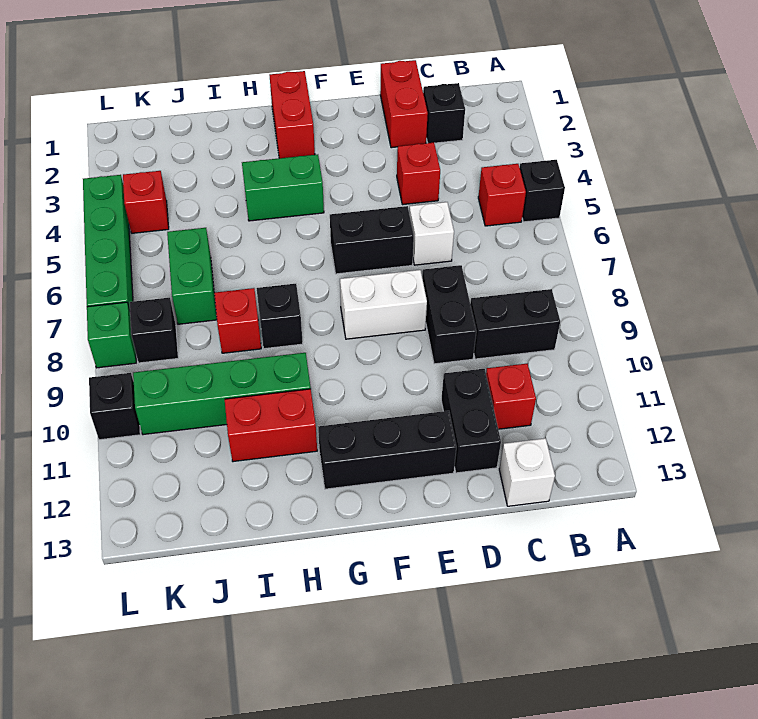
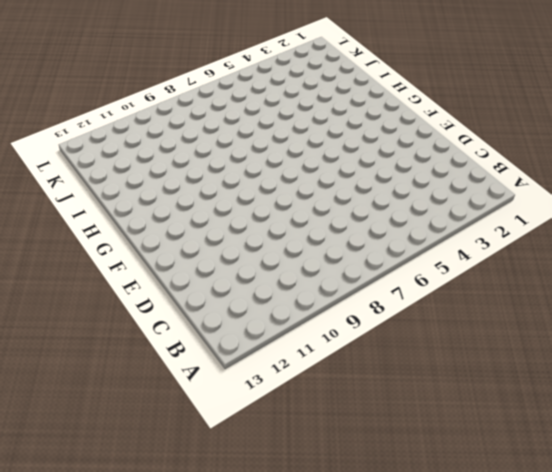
none -> black 1x1 brick [520,160,565,222]
none -> red 1x1 brick [478,164,526,226]
none -> black 1x2 brick [470,289,560,359]

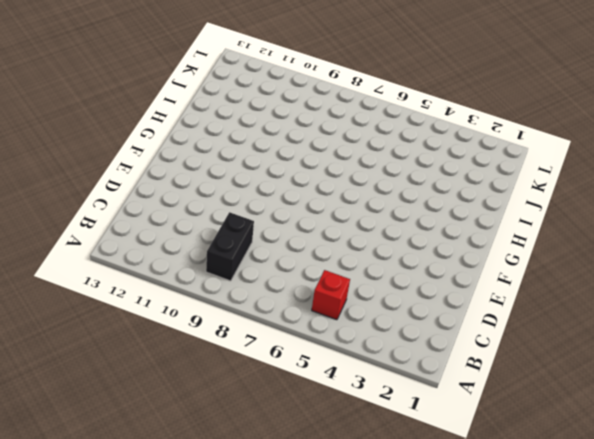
none -> black 1x1 brick [520,160,565,222]
none -> black 1x1 brick [423,83,465,143]
none -> red 1x1 brick [486,364,536,429]

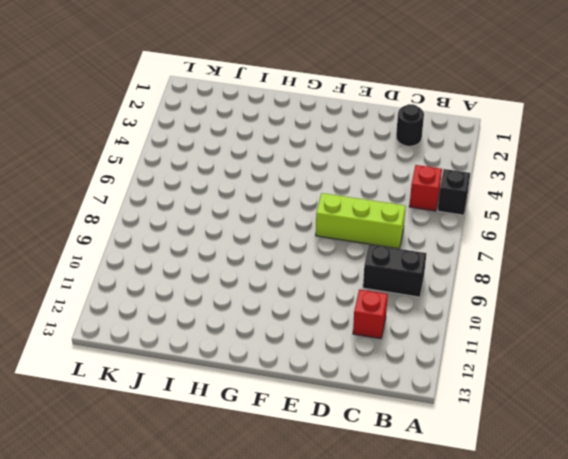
black 1x1 round brick [396,104,424,146] -> black 1x1 brick [423,83,465,143]
lime 1x3 brick [316,193,406,249] -> none
none -> white 1x1 brick [499,438,555,506]
none -> red 1x2 brick [380,60,428,148]
none -> red 1x1 brick [397,143,440,205]

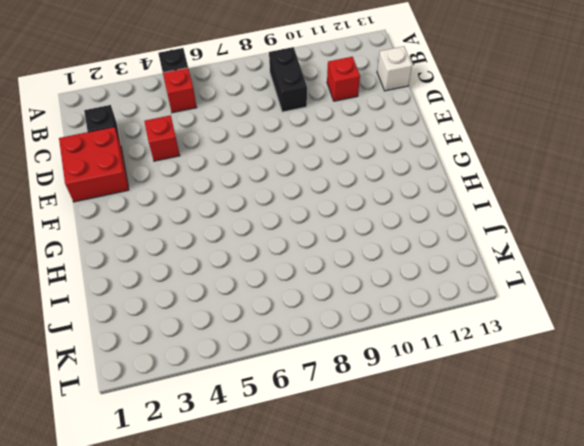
red 2x2 brick [59,127,129,202] -> red 1x2 brick [380,60,428,148]
none -> white 1x1 brick [409,202,454,265]
none -> black 1x2 brick [422,265,476,364]
none -> black 1x2 brick [441,369,501,473]

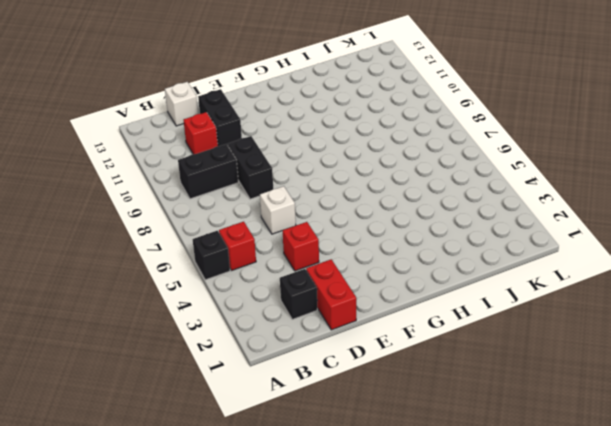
none -> black 1x2 brick [330,206,414,274]
none -> white 1x2 brick [340,270,427,339]
none -> black 1x3 brick [318,411,456,489]

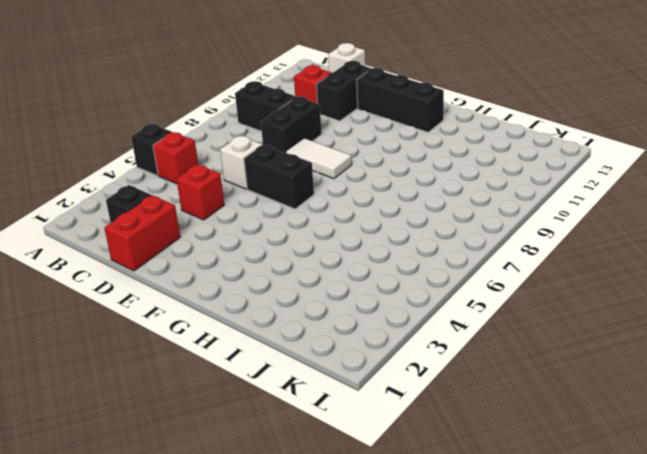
white 1x2 tile [286,138,352,179] -> white 1x2 brick [340,270,427,339]
none -> red 1x2 brick [269,71,315,158]
none -> green 1x2 brick [242,155,324,221]
none -> black 1x1 brick [257,284,303,349]

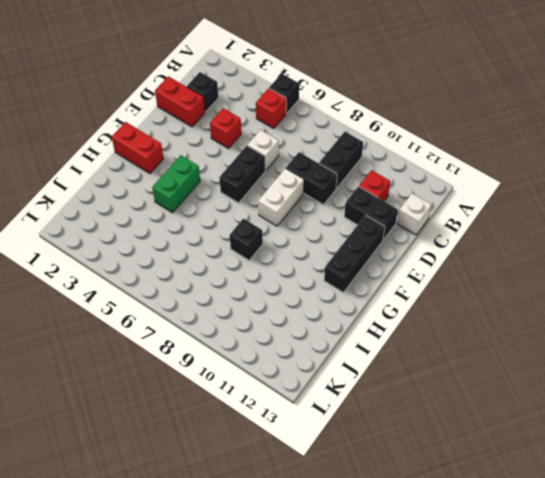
none -> green 1x4 brick [133,353,311,435]
none -> red 1x2 brick [225,389,317,462]
none -> red 1x1 brick [214,288,261,353]

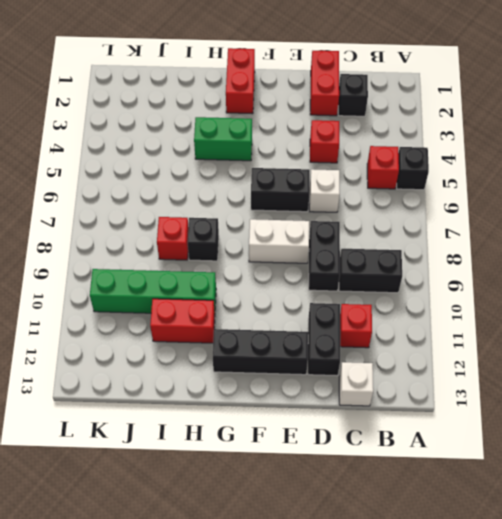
none -> green 1x2 brick [167,228,217,324]
none -> red 1x1 brick [123,171,169,233]
none -> black 1x1 brick [130,298,178,363]

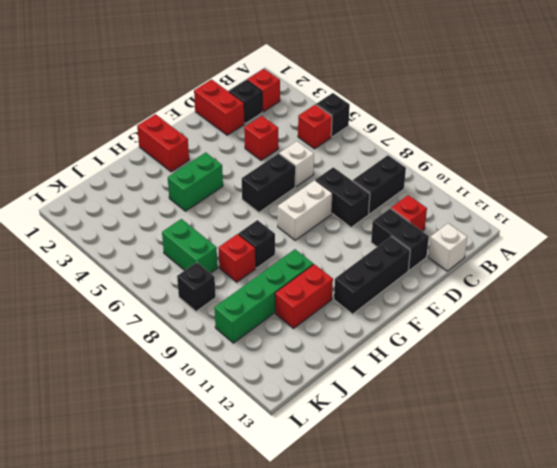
red 1x1 brick [247,69,280,112] -> red 1x1 brick moved to [123,171,169,233]
none -> green 1x4 brick [83,175,133,310]
none -> green 1x1 brick [87,302,136,368]
none -> black 1x1 brick [89,373,140,440]

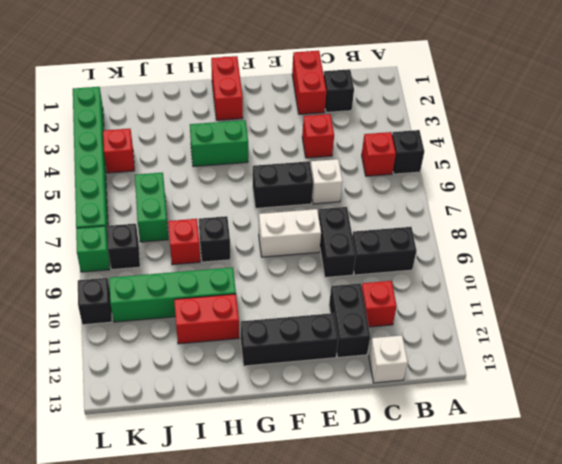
green 1x6 brick [73,87,108,231] -> green 1x4 brick [83,175,133,310]

